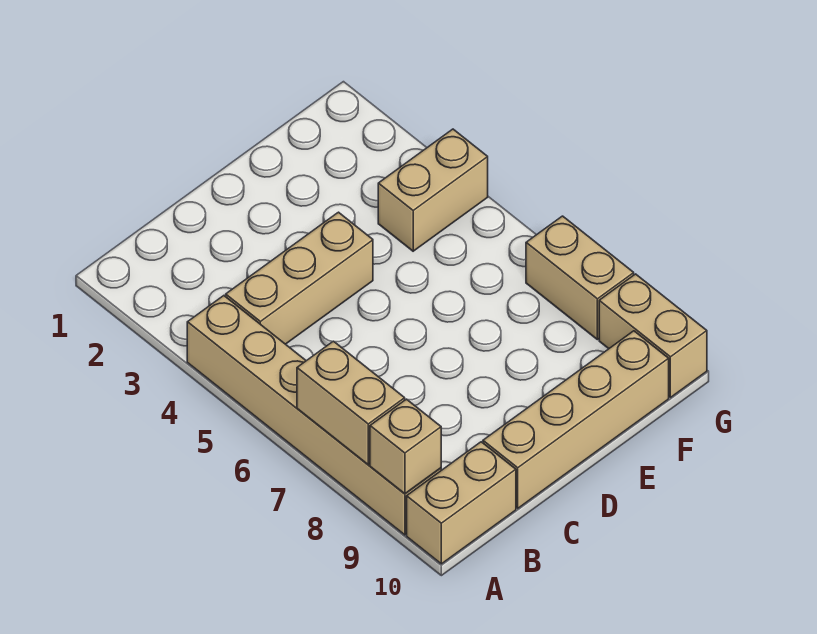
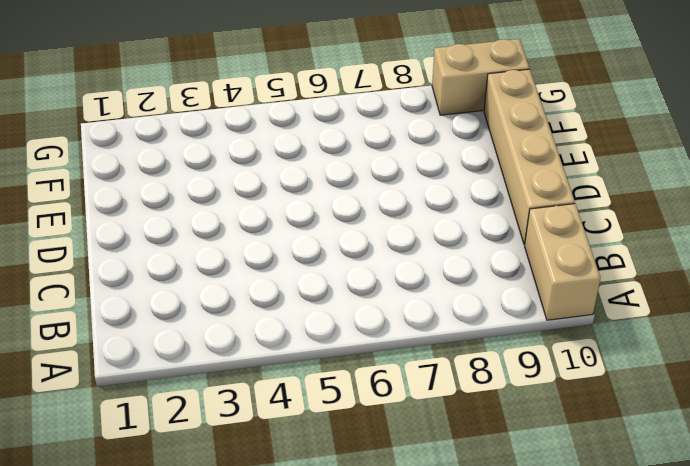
none -> tan 1x6 brick [187,296,441,535]
none -> tan 1x3 brick [226,212,373,344]

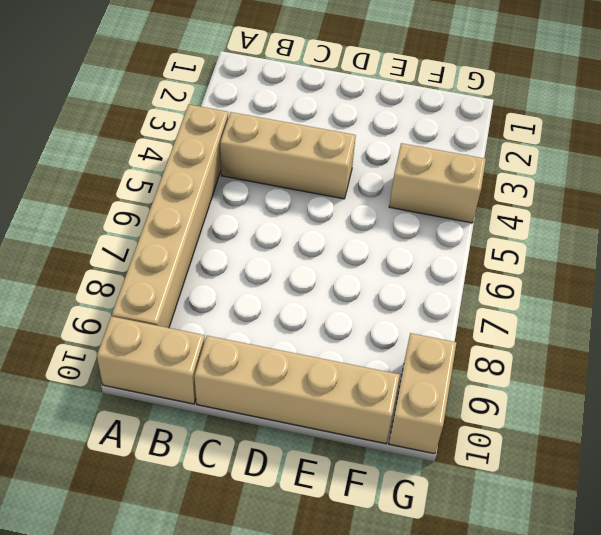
none -> tan 1x2 brick [526,216,634,340]
none -> tan 1x2 brick [297,341,405,465]

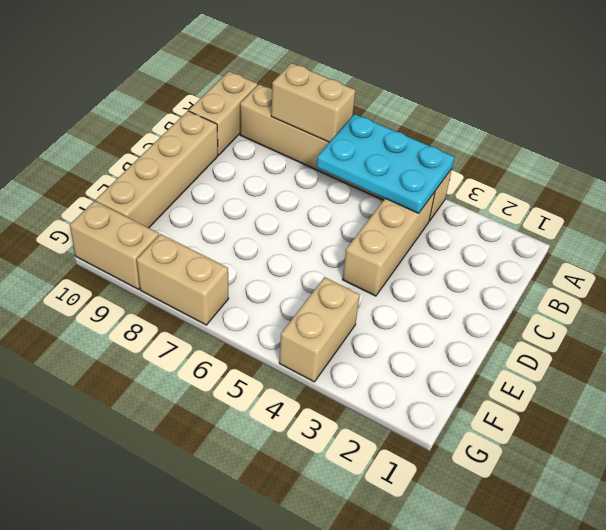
cyan 2x3 plate [317,114,455,213] -> none
none -> tan 1x1 brick [370,399,441,494]

